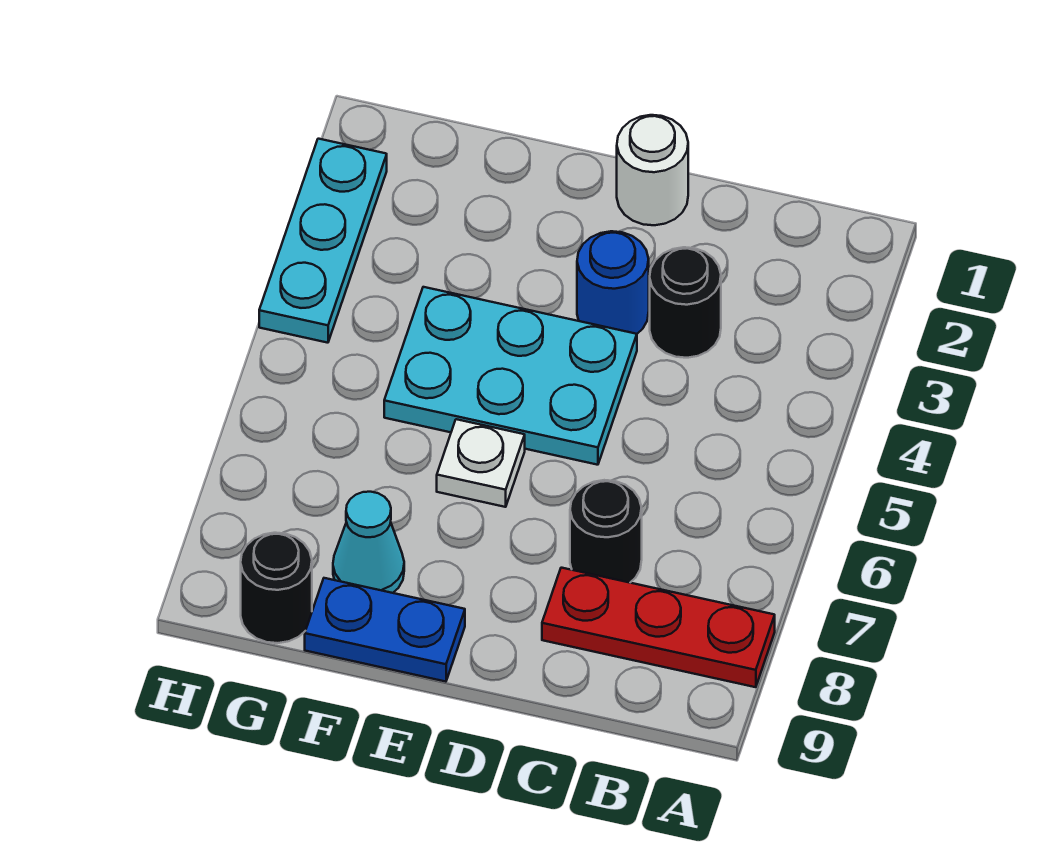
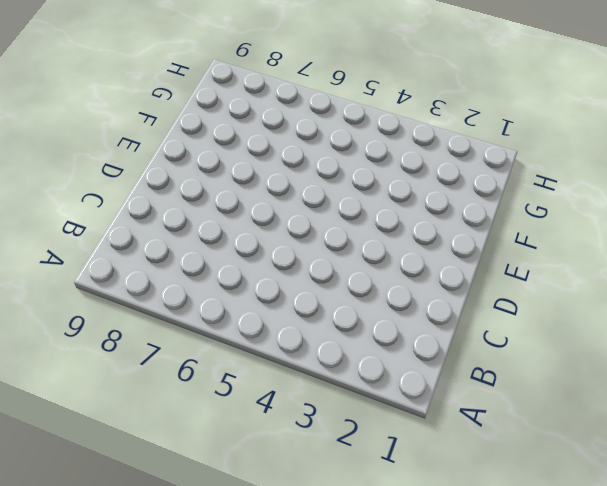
none -> red 1x3 plate [542,568,775,687]
none -> black 1x1 round brick [650,247,721,358]

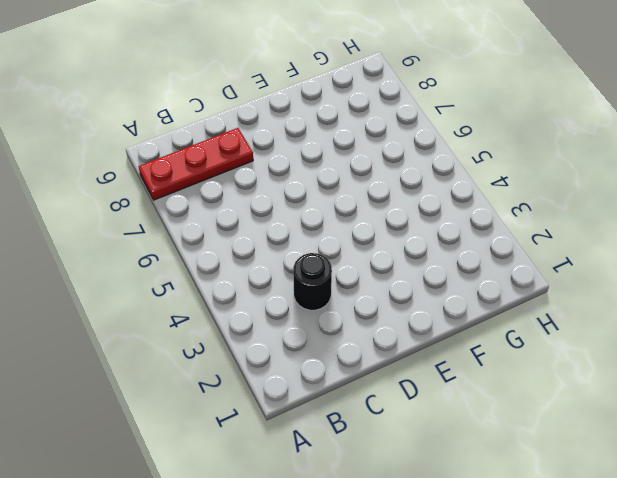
none -> black 1x1 round brick [570,480,642,583]
none -> white 1x1 round brick [617,115,688,225]

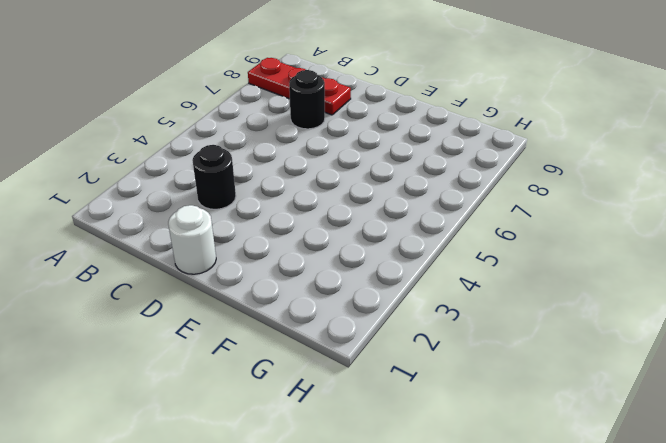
none -> blue 1x1 round brick [577,231,649,334]
none -> cyan 2x3 plate [384,287,637,465]

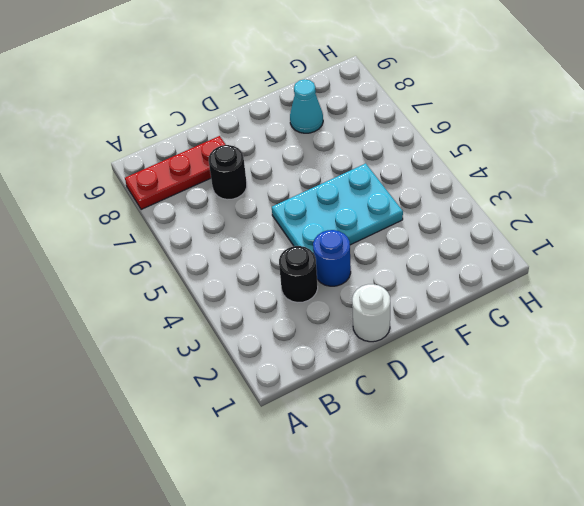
none -> white 1x1 plate [437,419,525,507]
none -> blue 1x2 plate [305,578,465,682]

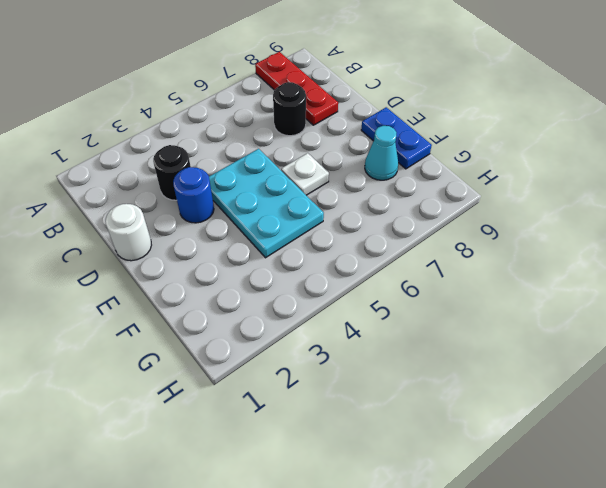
none -> black 1x1 round brick [241,533,312,643]
none -> cyan 1x3 plate [259,139,387,343]

